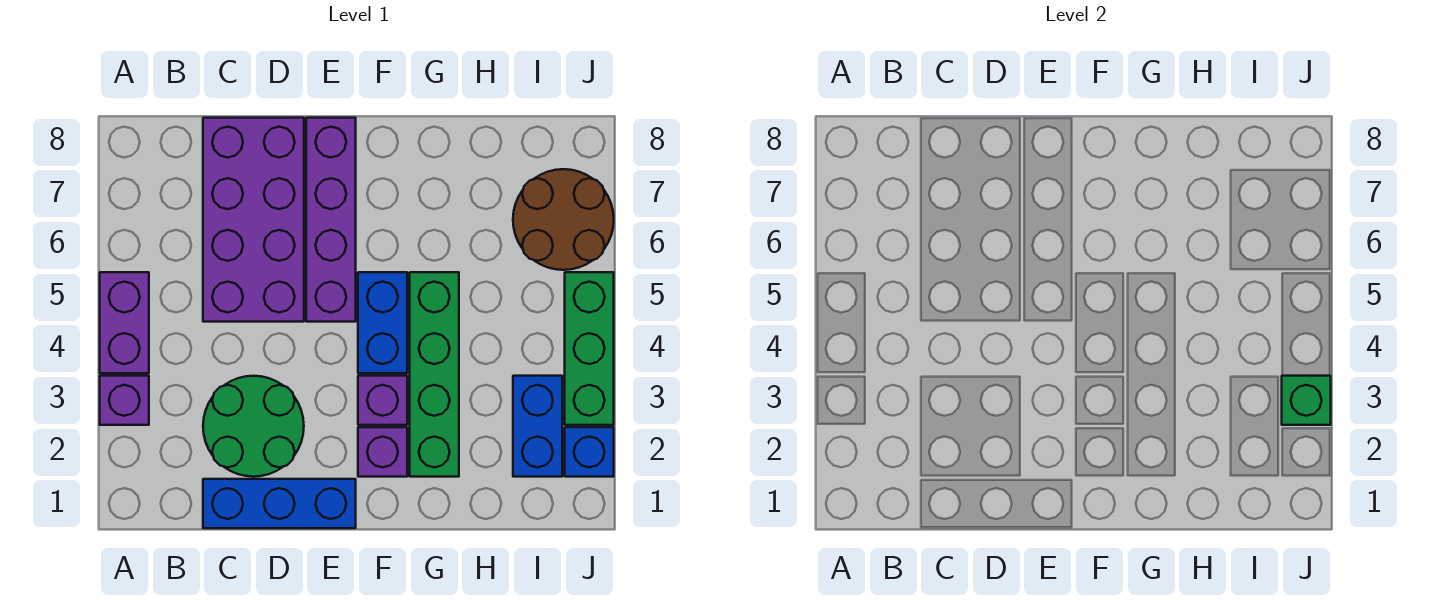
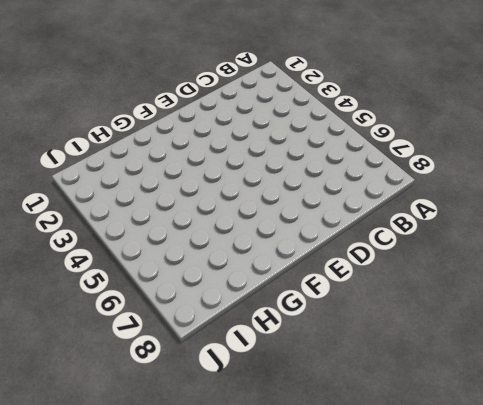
none -> purple 1x1 brick [100,376,149,425]
none -> purple 1x2 brick [100,272,149,373]
none -> blue 1x3 brick [203,479,356,528]

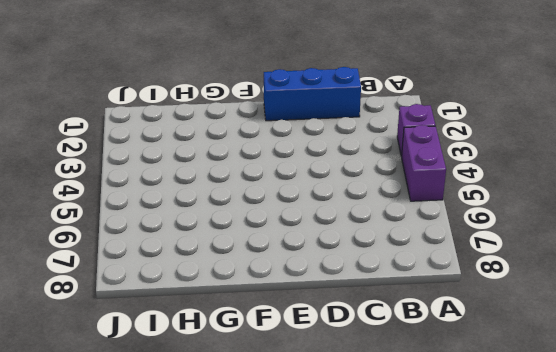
none -> green 2x2 round brick [203,376,304,477]
none -> purple 2x4 brick [203,118,304,322]
none -> purple 1x4 brick [306,118,356,322]

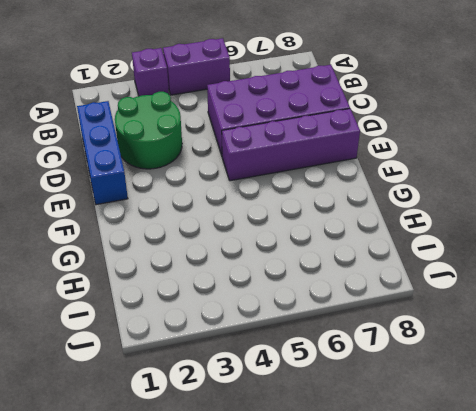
none -> purple 1x1 brick [358,427,407,477]
none -> purple 1x1 brick [358,376,407,425]
none -> blue 1x2 brick [358,272,407,373]

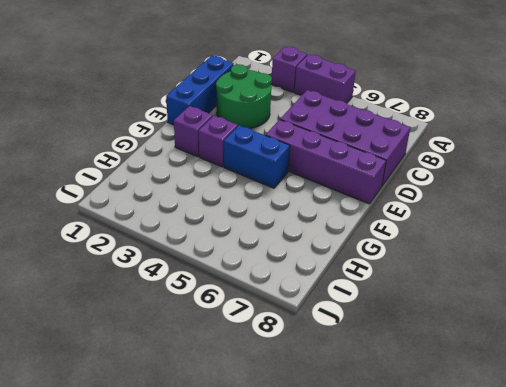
none -> green 1x4 brick [410,272,459,477]
none -> blue 1x2 brick [513,376,562,477]
none -> brown 2x2 round brick [513,169,614,270]

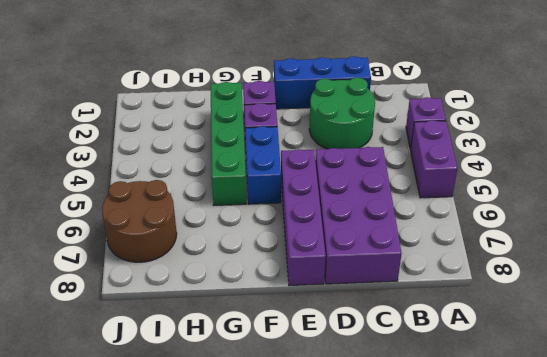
none -> blue 1x2 brick [513,376,562,477]
none -> blue 1x1 brick [565,427,614,477]
none -> green 1x3 brick [565,272,614,425]

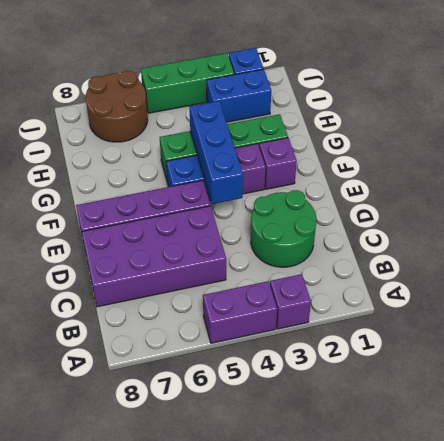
blue 1x3 brick [189,101,243,204] -> blue 1x3 brick moved to [203,479,356,528]
none -> green 1x1 brick [1282,376,1331,425]

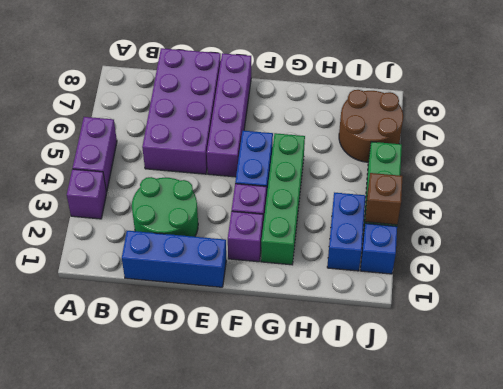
brown 1x1 brick [365,173,403,225] -> green 1x1 brick [1282,376,1331,425]

